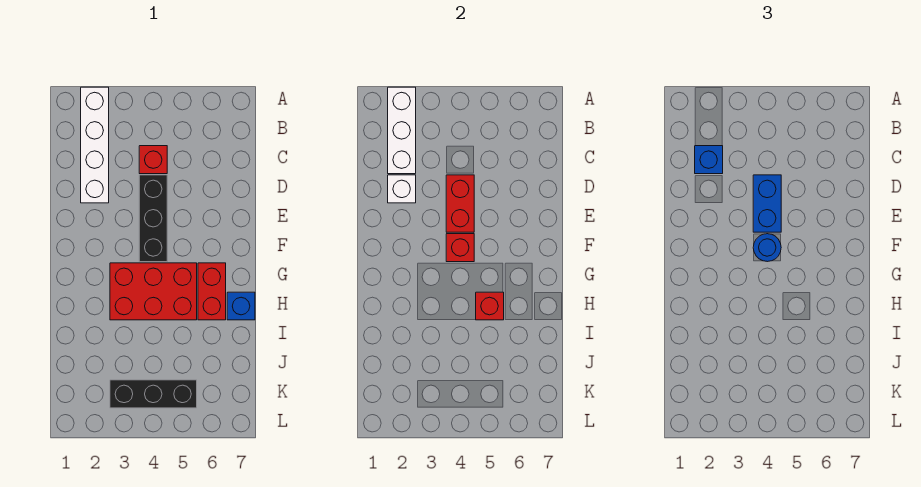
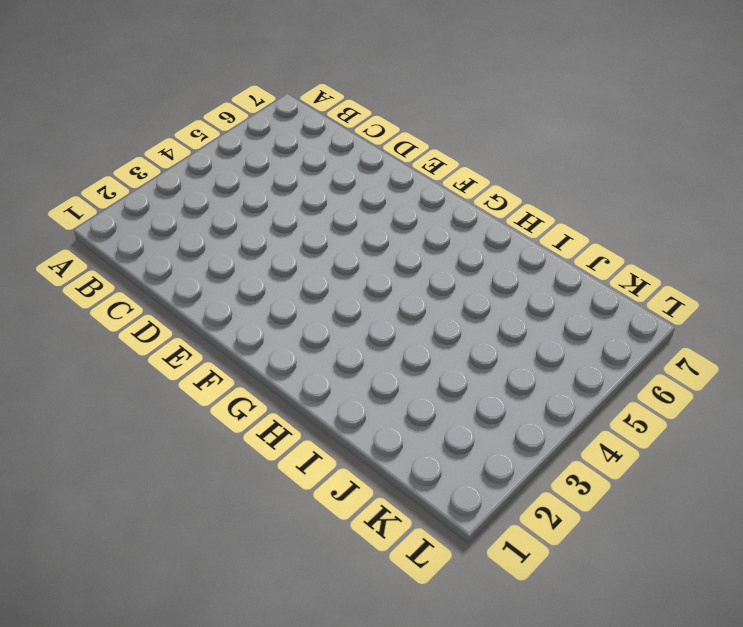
none -> white 1x4 brick [81,87,109,203]
none -> red 1x1 brick [139,146,167,174]
none -> black 1x3 brick [139,175,167,262]

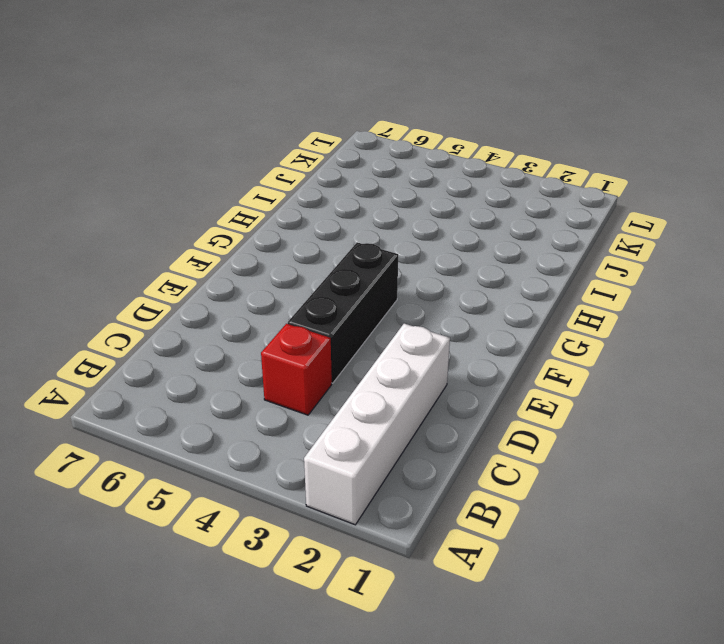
none -> red 2x3 brick [110,263,197,320]
none -> red 1x2 brick [198,263,226,320]
none -> blue 1x1 brick [227,292,255,320]

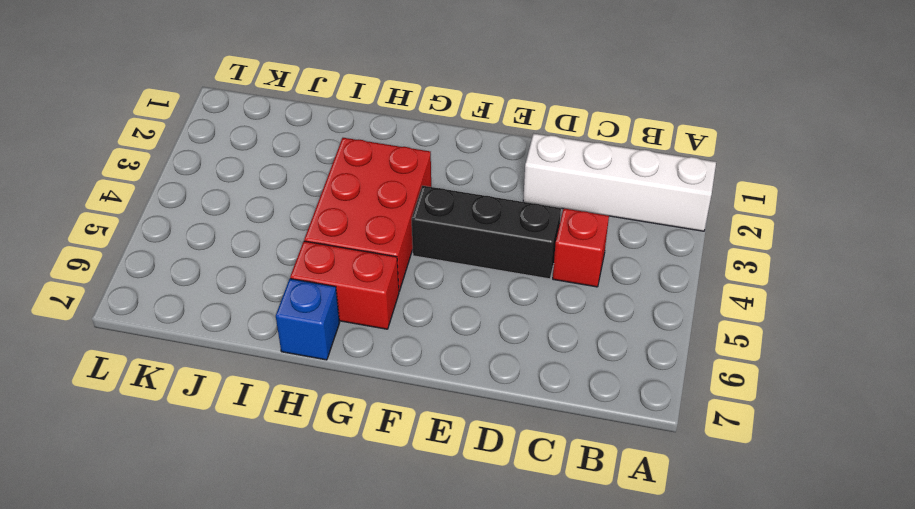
none -> black 1x3 brick [110,380,197,408]
none -> white 1x3 brick [388,87,416,174]
none -> white 1x1 brick [388,175,416,203]

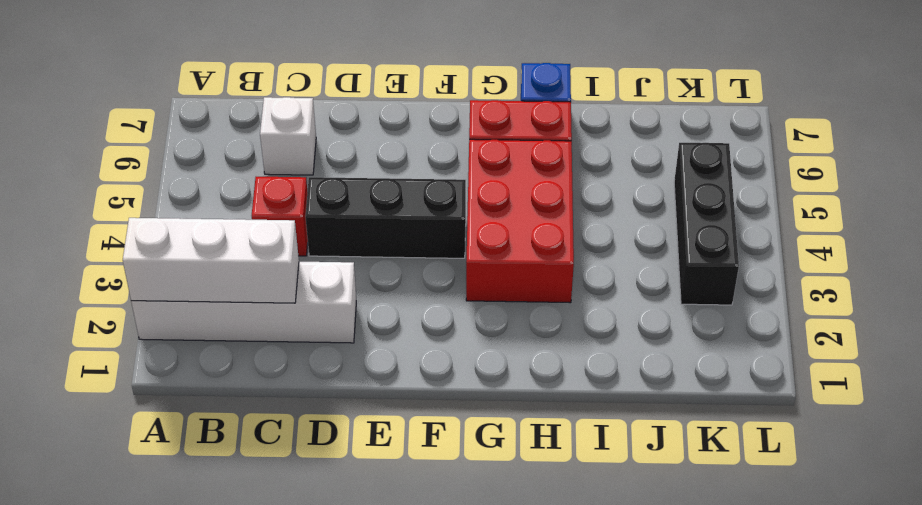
white 1x1 brick [260,97,316,175] -> white 1x1 brick moved to [388,175,416,203]
none -> red 1x2 brick [446,175,474,232]
none -> red 1x1 brick [446,234,474,262]
none -> red 1x1 brick [476,292,504,320]

